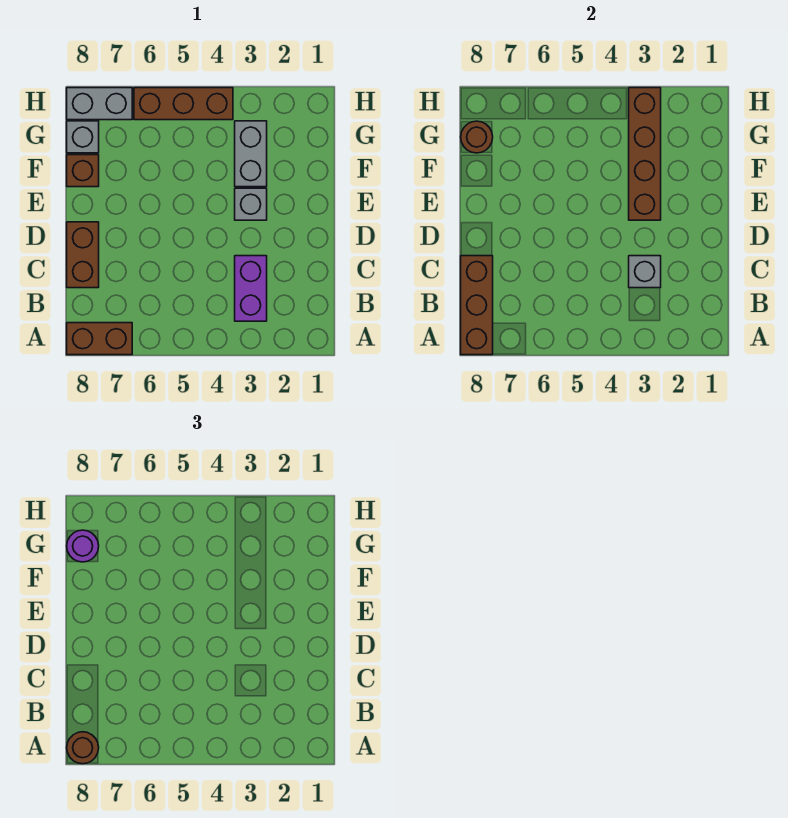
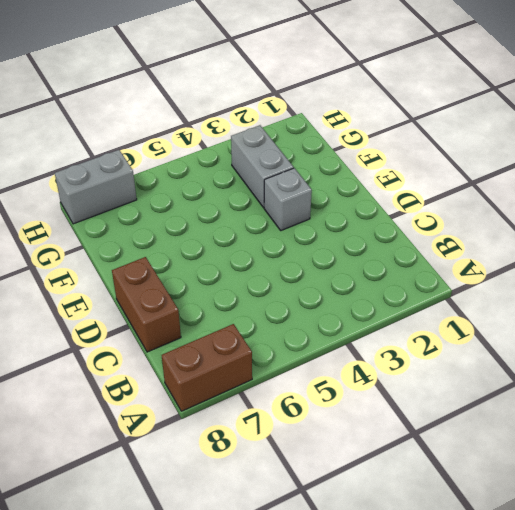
none -> purple 1x2 brick [235,256,267,321]
none -> brown 1x1 brick [67,155,99,187]
none -> grey 1x1 brick [67,121,99,153]

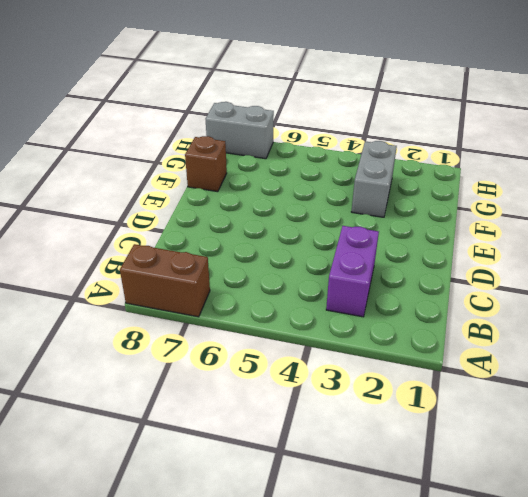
none -> brown 1x2 brick [67,222,99,288]
none -> grey 1x1 brick [235,188,267,220]
none -> grey 1x1 brick [67,121,99,153]

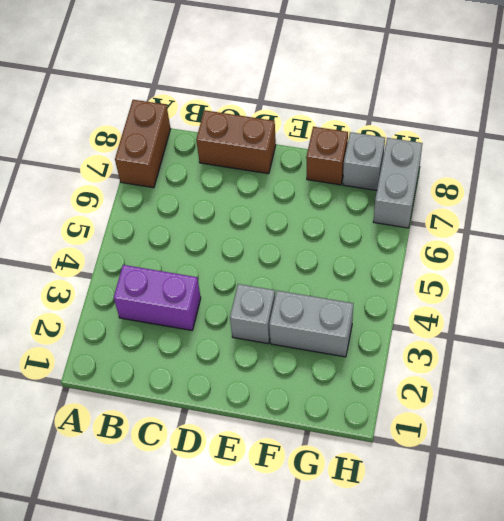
none -> brown 1x3 brick [134,88,233,120]
none -> brown 1x3 brick [461,256,493,355]
none -> grey 1x1 brick [629,256,661,288]

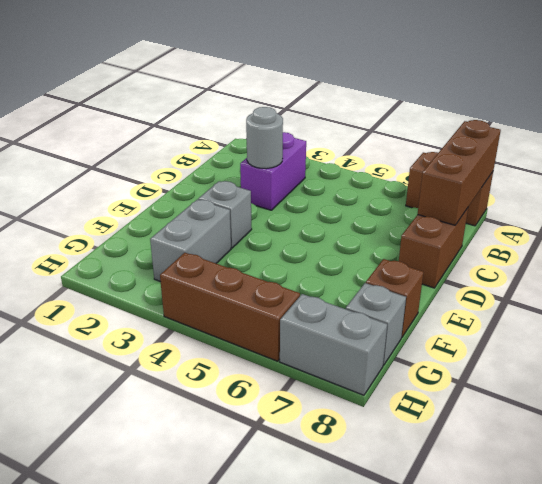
grey 1x1 round brick [246,107,283,169] -> grey 1x1 brick [629,256,661,288]
none -> brown 1x4 brick [629,88,661,220]
none -> brown 1x1 round brick [461,121,493,153]
none -> brown 1x1 round brick [67,732,99,764]

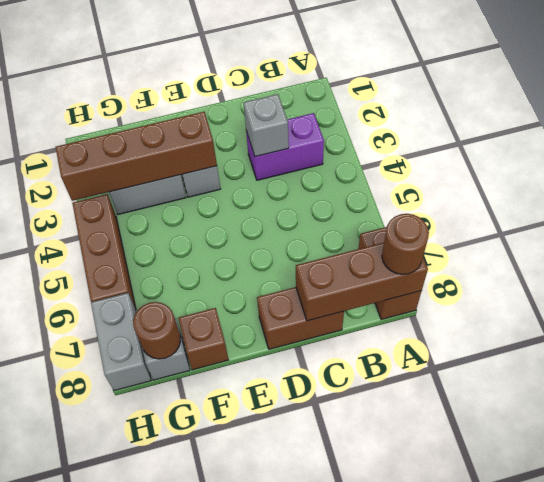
none -> purple 1x1 round brick [67,530,99,562]

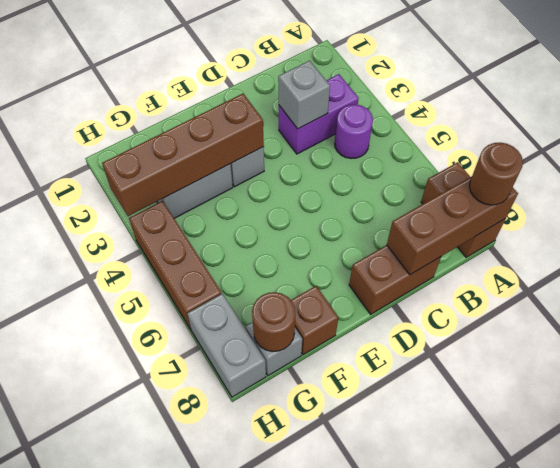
purple 1x1 round brick [335,104,373,159] -> purple 1x1 round brick moved to [67,530,99,562]

